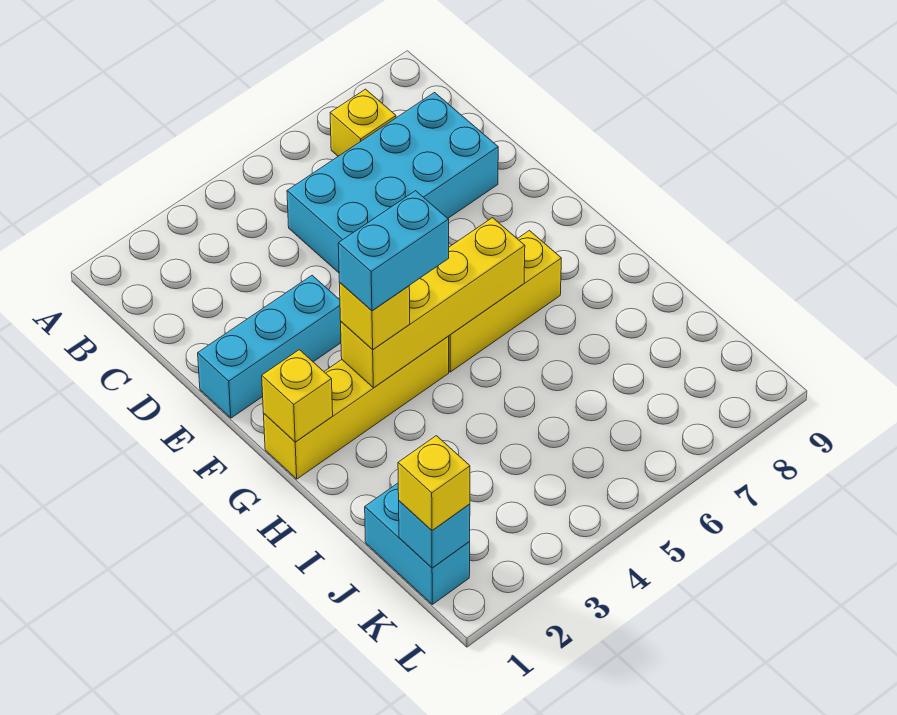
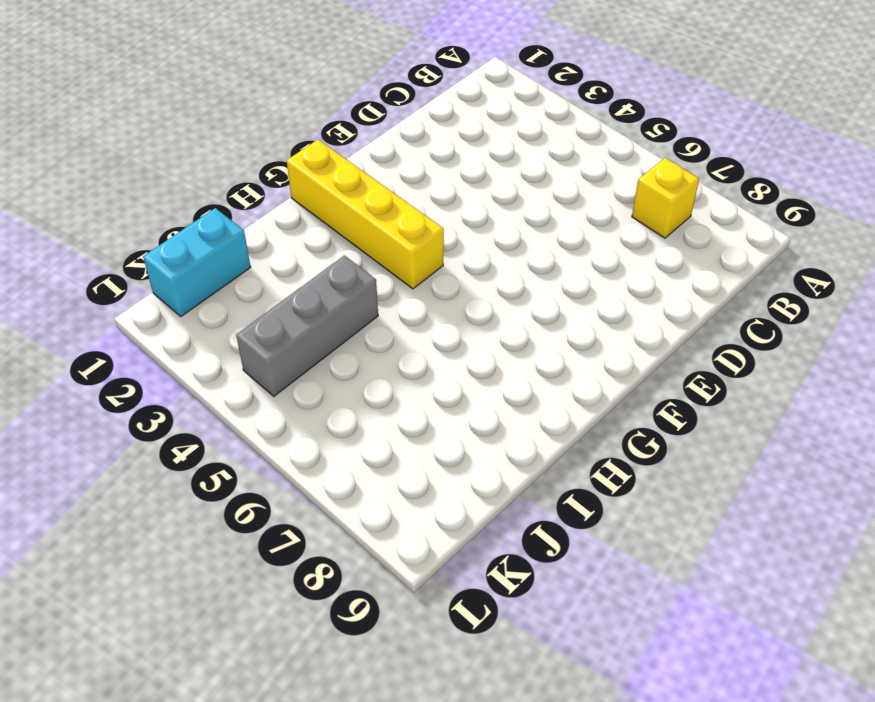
grey 1x3 brick [236,256,378,396] -> none
none -> cyan 2x4 brick [287,93,498,273]
none -> cyan 1x3 brick [198,275,341,418]
none -> yellow 1x3 brick [448,231,561,372]

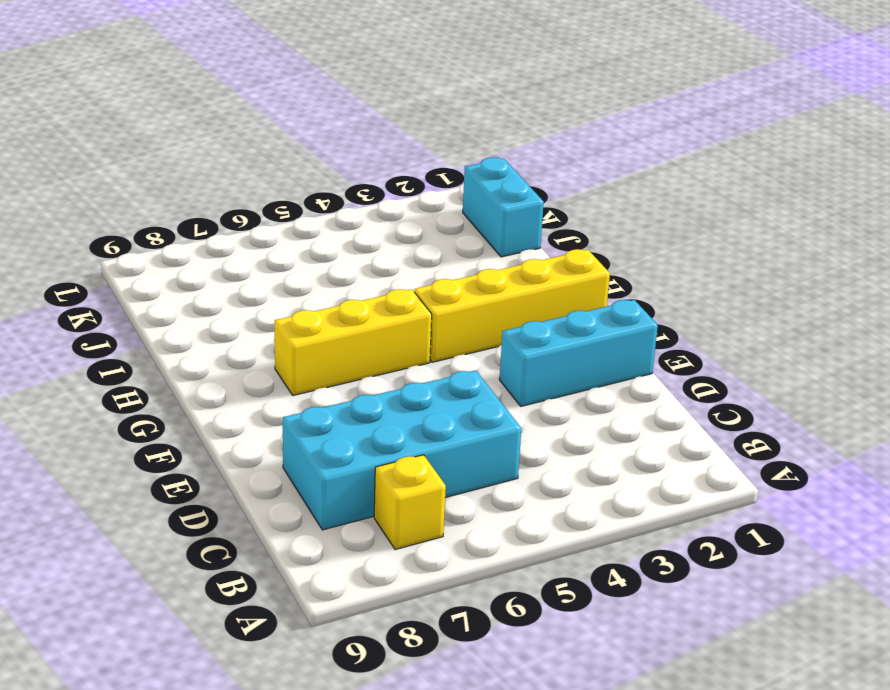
none -> yellow 1x1 brick [262,350,333,442]
none -> yellow 1x4 brick [341,218,525,388]
none -> cyan 1x1 brick [399,501,470,568]

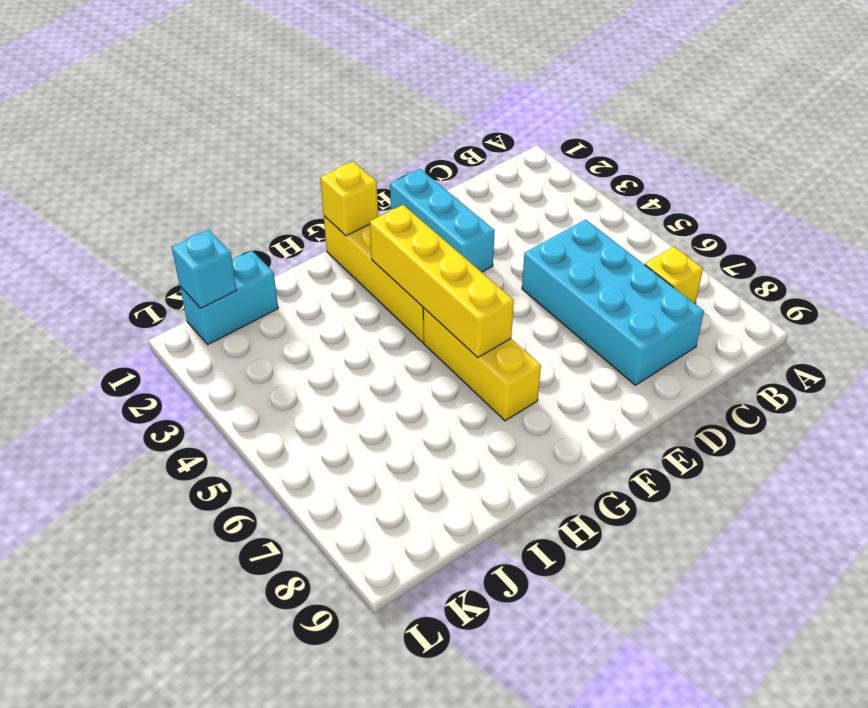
none -> yellow 1x1 brick [340,283,410,350]
none -> yellow 1x1 brick [398,436,470,531]
none -> cyan 1x2 brick [338,191,449,311]

